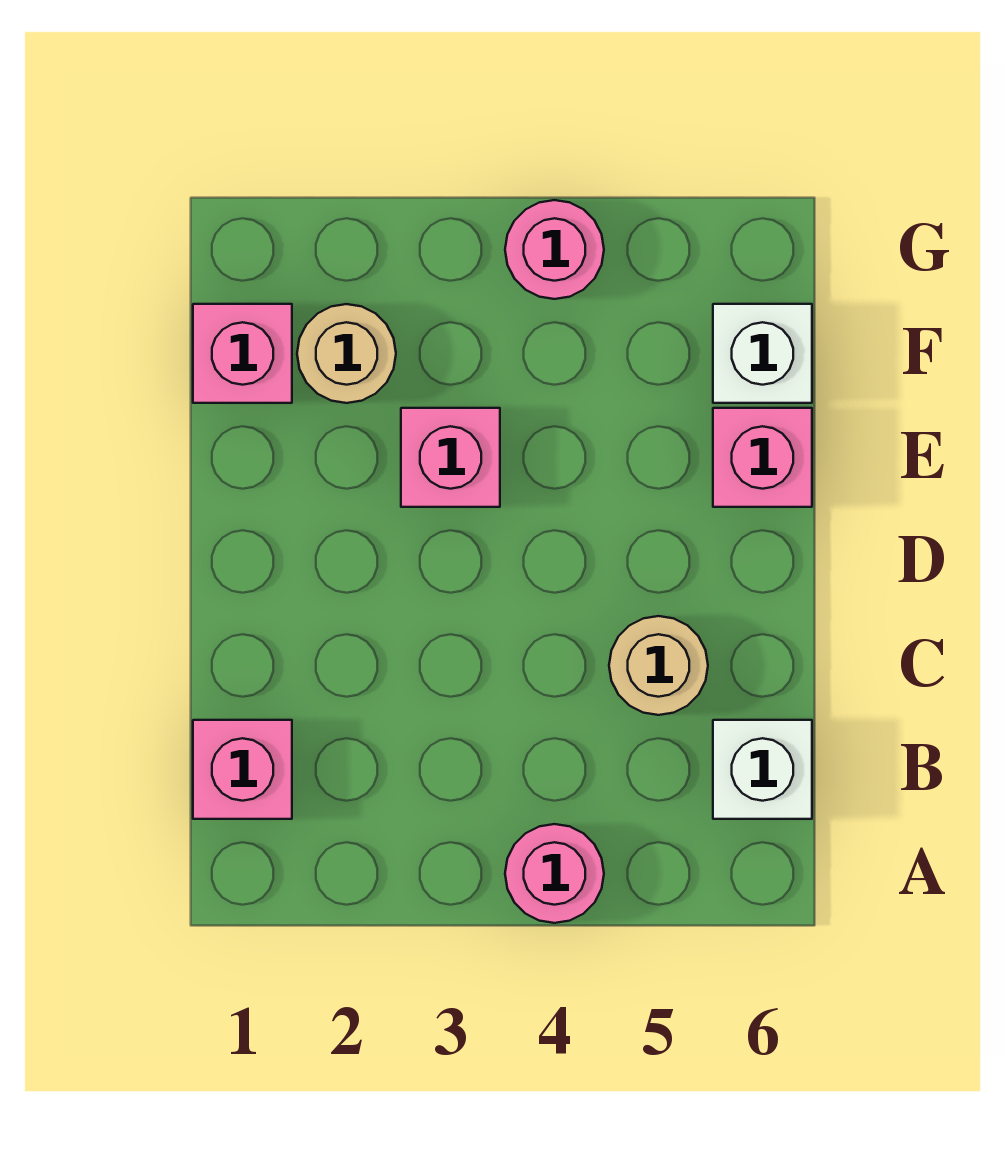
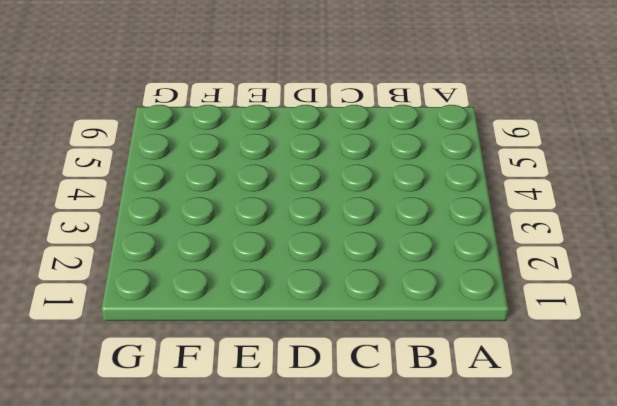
none -> pink 1x1 round brick [505,824,604,923]
none -> pink 1x1 brick [193,720,292,819]

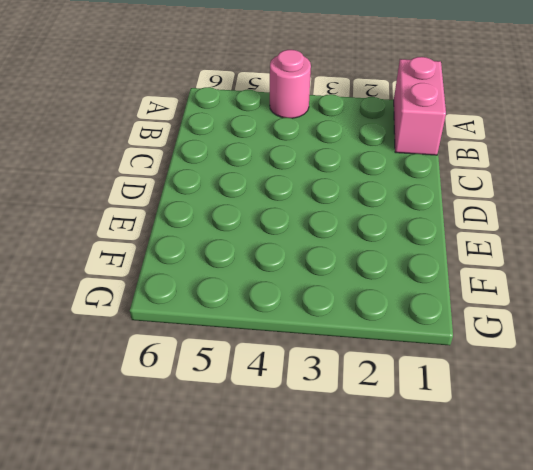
pink 1x2 brick [394,57,446,155] -> pink 1x1 brick [193,720,292,819]
none -> white 1x1 brick [713,720,812,819]
none -> tan 1x1 round brick [609,616,708,715]

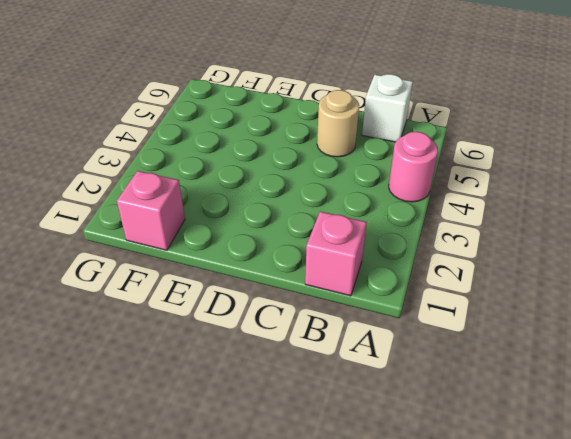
none -> pink 1x1 brick [401,408,500,507]
none -> pink 1x1 brick [713,408,812,507]

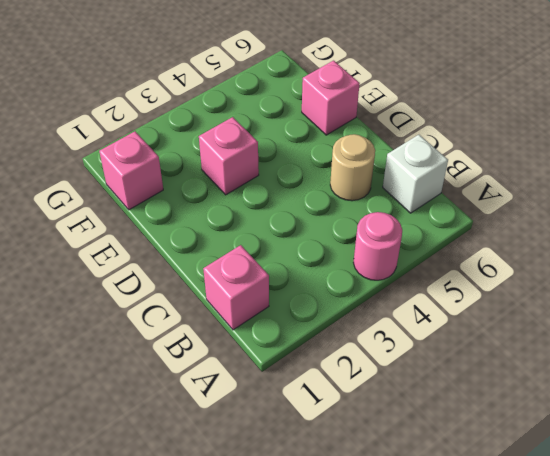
none -> tan 1x1 round brick [297,304,396,403]
none -> white 1x1 brick [713,304,812,403]

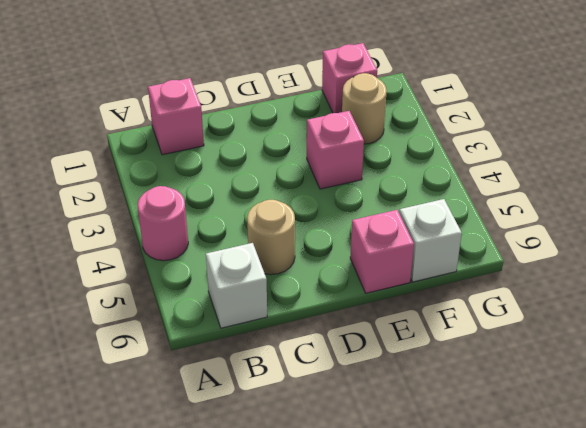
none -> pink 1x1 round brick [505,200,604,299]

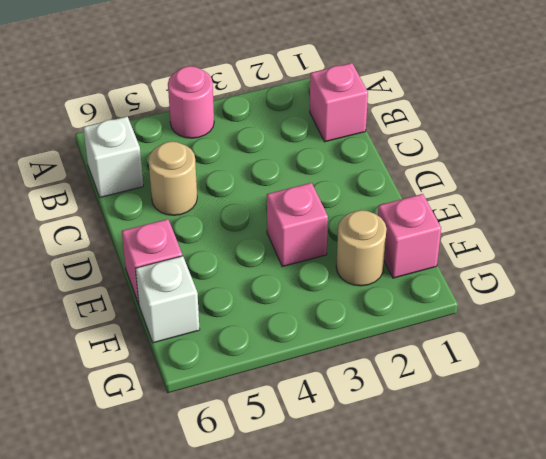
none -> pink 1x1 round brick [505,200,604,299]

